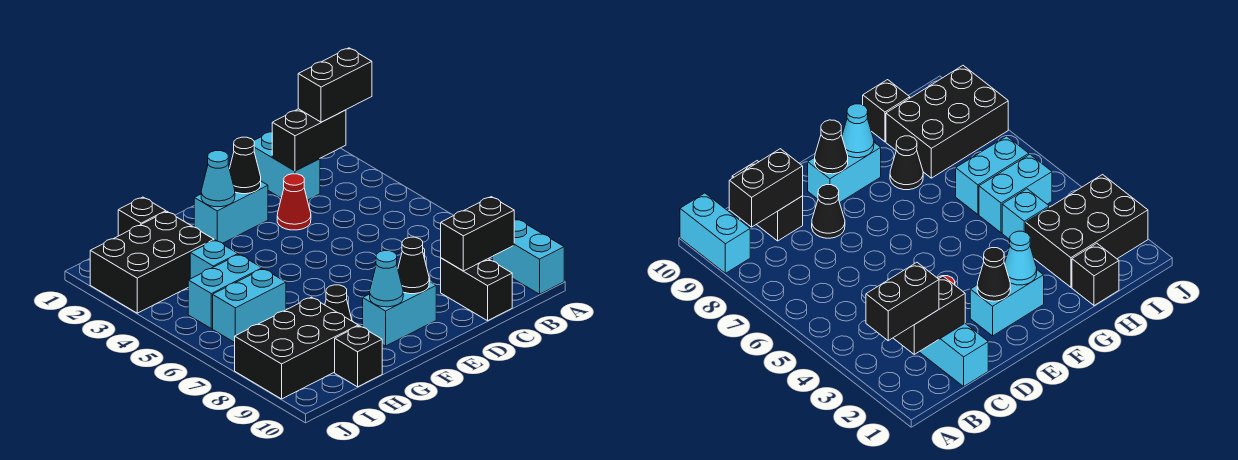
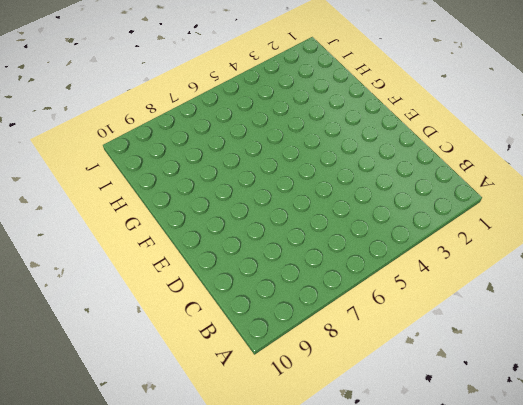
none -> cyan 1x2 brick [493,219,564,294]
none -> cyan 1x2 brick [254,132,320,200]
none -> black 1x2 brick [441,258,512,321]

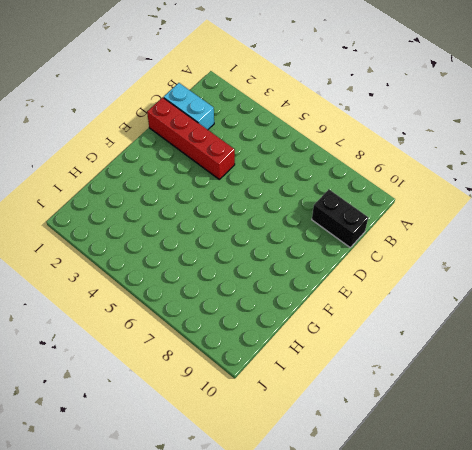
red 1x4 brick [147,97,235,179] -> red 1x1 cone [277,174,311,230]
none -> cyan 1x2 brick [493,219,564,294]
none -> black 1x1 cone [812,185,845,238]
none -> cyan 1x2 brick [194,181,268,243]

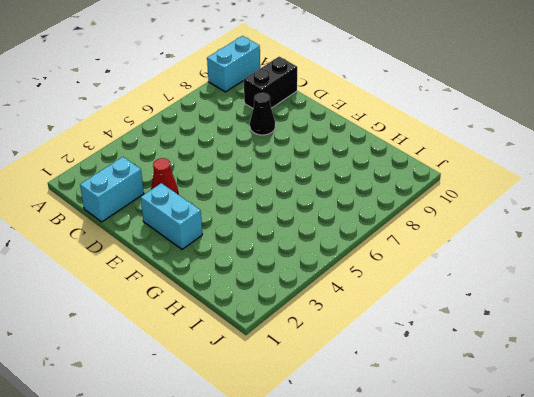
none -> cyan 1x2 brick [363,281,436,346]
none -> black 1x1 cone [325,285,352,321]
none -> black 1x1 brick [118,197,166,236]

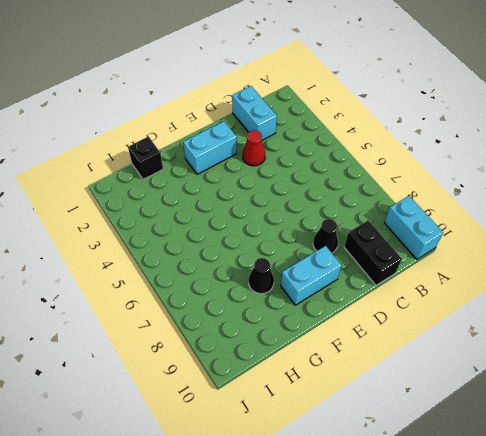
none -> black 2x3 brick [90,212,214,313]
none -> cyan 1x1 brick [190,240,238,279]
none -> cyan 1x2 brick [188,254,262,329]

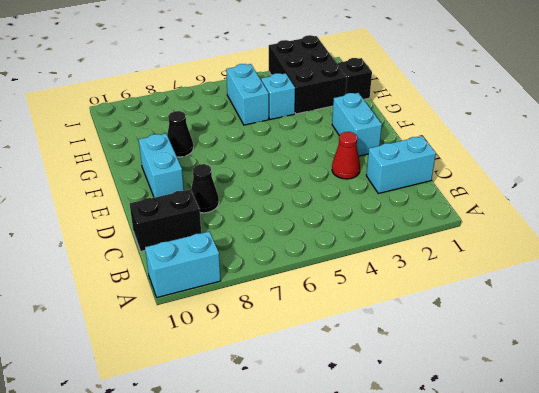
none -> cyan 1x2 brick [213,269,286,343]
none -> black 2x3 brick [235,297,358,399]
none -> black 1x1 brick [335,326,382,387]

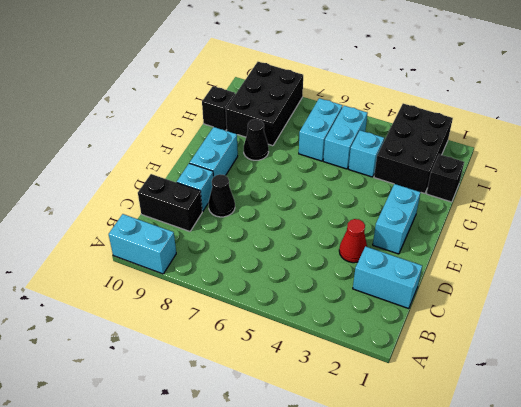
cyan 1x1 brick [177,163,213,212] -> none
none -> black 1x2 brick [272,109,346,171]
none -> black 1x2 brick [441,197,514,271]
none -> black 1x1 cone [230,137,261,194]

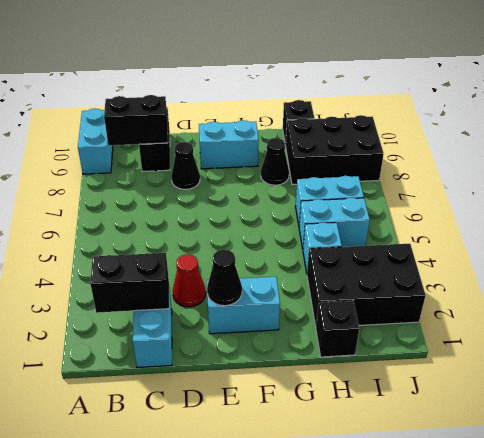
none -> black 1x1 cone [398,237,429,294]
none -> cyan 1x1 cone [201,151,235,207]
none -> cyan 1x1 cone [370,251,403,307]

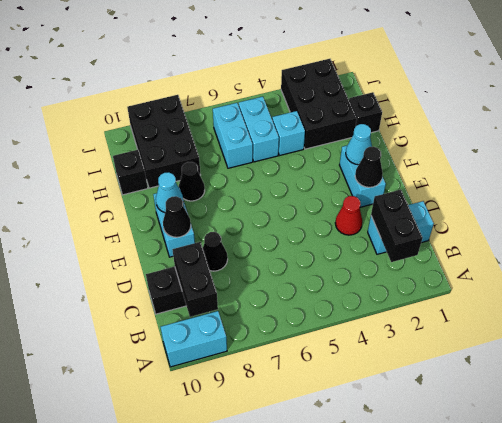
none -> black 1x2 brick [298,48,372,122]

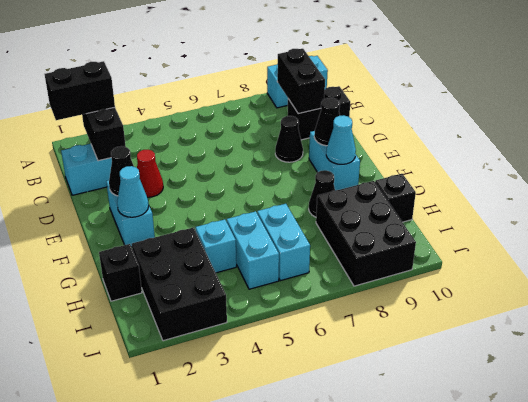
black 1x2 brick [45,61,115,120] -> black 1x2 brick turned to [298,48,372,122]

